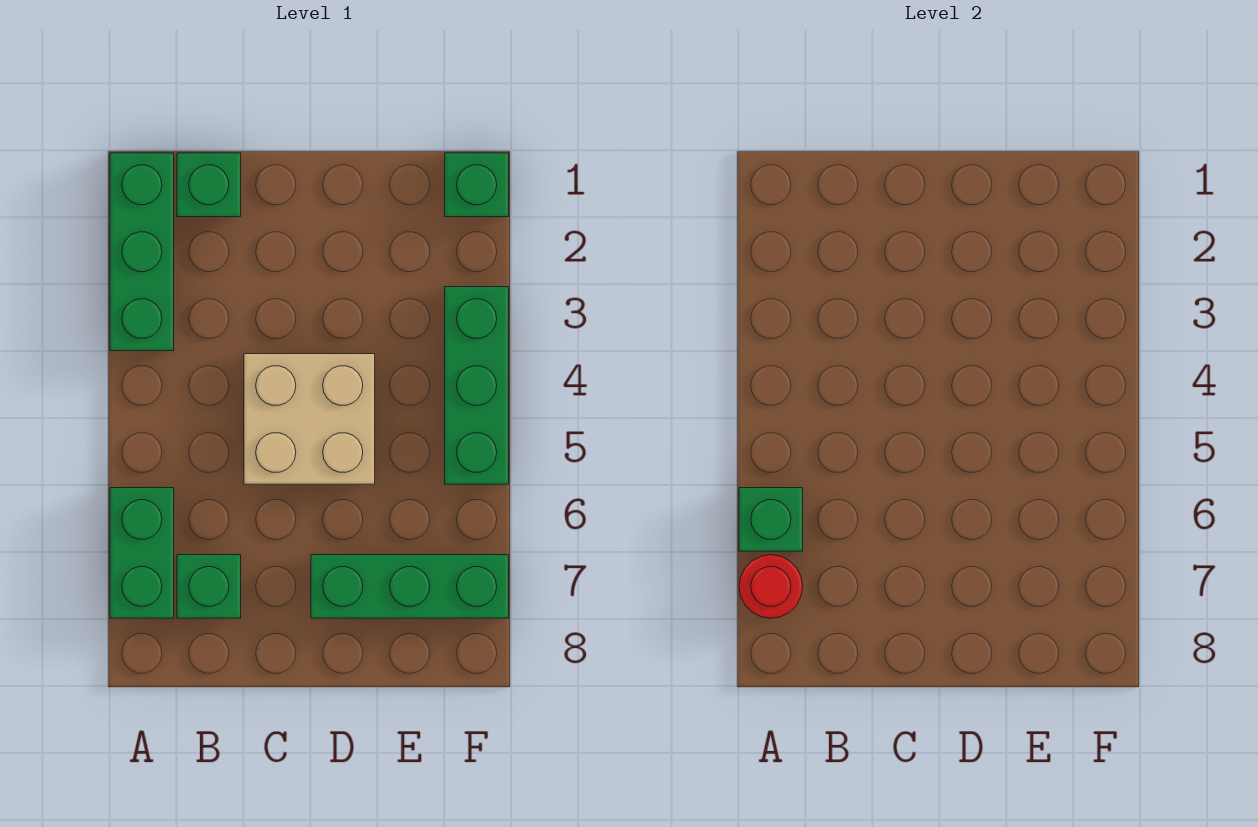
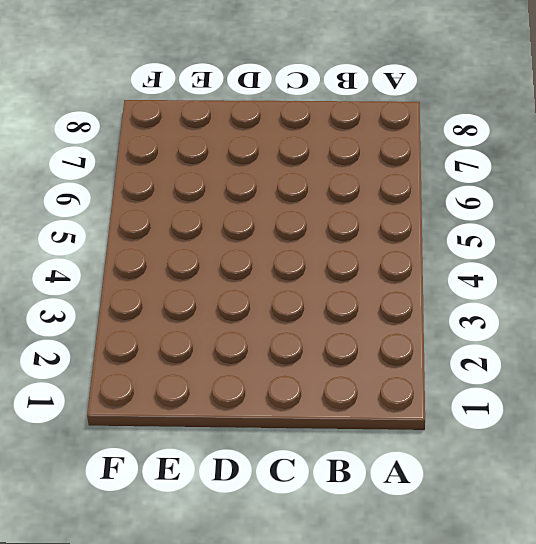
none -> green 1x3 brick [110,153,174,351]
none -> green 1x2 brick [110,488,174,618]

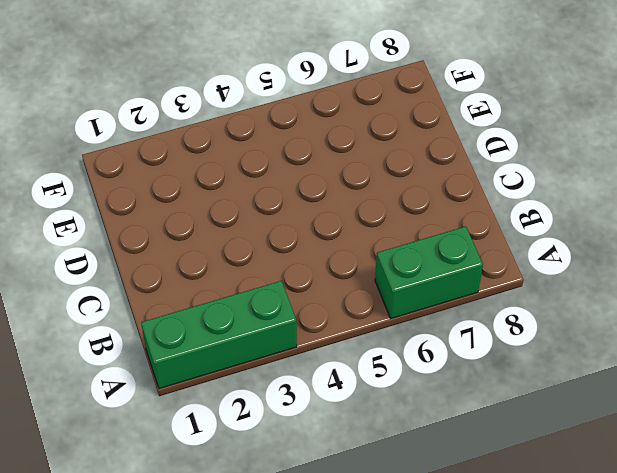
none -> green 1x1 brick [177,153,241,217]
none -> green 1x1 brick [177,555,241,618]

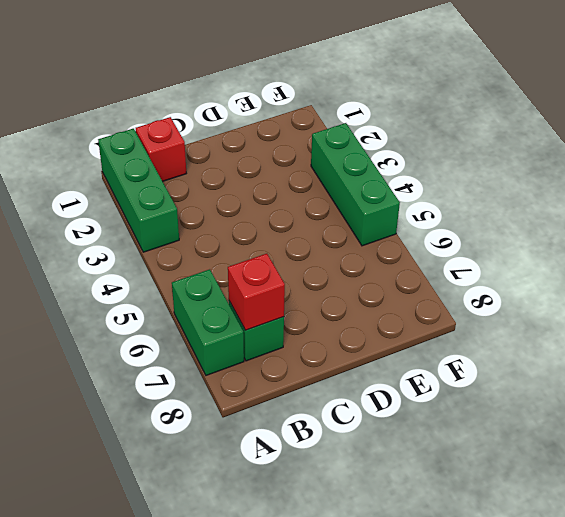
red 1x1 brick [136,117,186,181] -> green 1x1 brick [177,153,241,217]
red 1x1 brick [228,254,285,330] -> none
none -> tan 2x2 brick [244,354,375,484]
none -> green 1x3 brick [311,555,509,618]

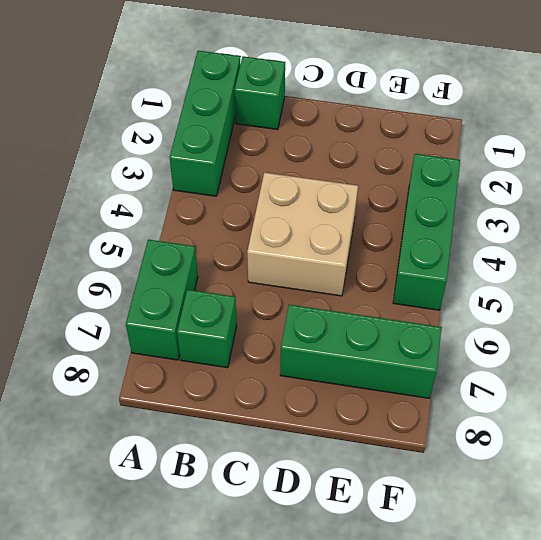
none -> green 1x1 brick [445,153,509,217]
none -> green 1x1 brick [739,488,803,551]

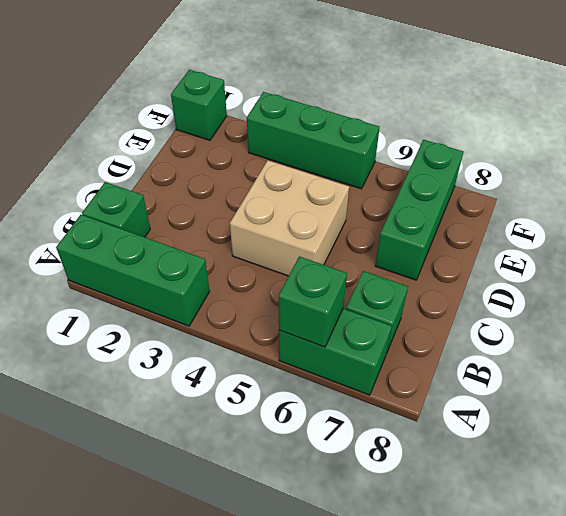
none -> red 1x1 round brick [739,555,803,618]

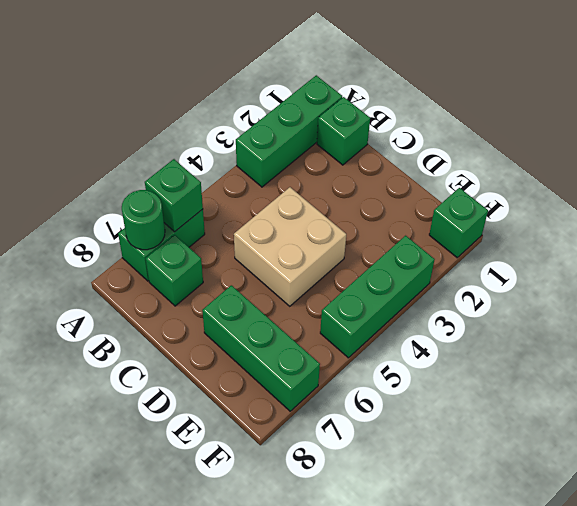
green 1x1 round brick [122,190,165,250] -> red 1x1 round brick [739,555,803,618]

